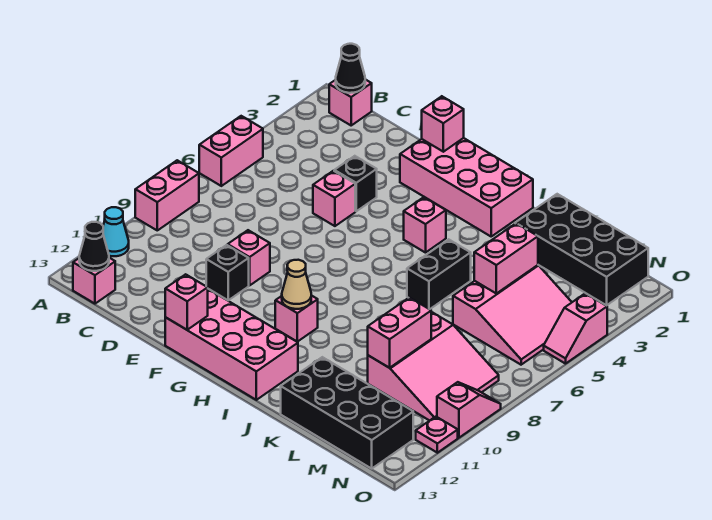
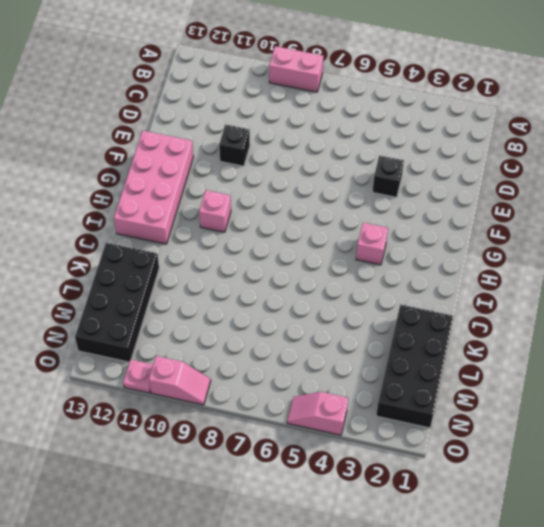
none -> pink 1x2 brick [199,116,263,186]
none -> cyan 1x1 cone [103,207,129,256]
none -> pink 1x1 brick [329,79,372,125]

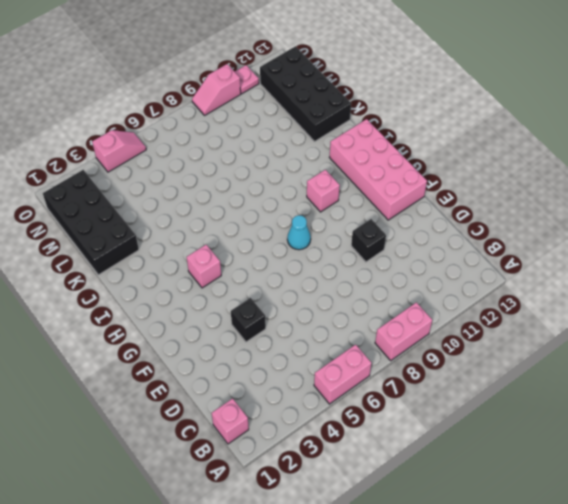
cyan 1x1 cone [287,215,311,250] -> cyan 1x1 cone moved to [103,207,129,256]
none -> pink 1x1 brick [73,258,115,304]
none -> pink 1x1 brick [313,171,355,226]
none -> pink 1x1 brick [228,230,270,286]

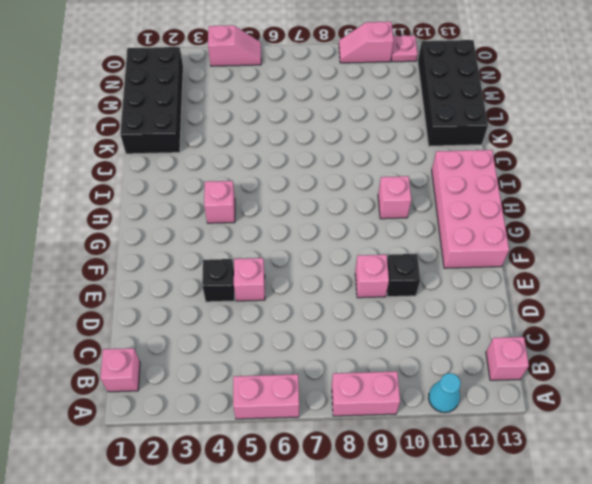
none -> pink 2x4 brick [400,138,533,236]
none -> black 1x2 brick [407,239,471,309]
none -> pink 3x3 slope [453,265,572,365]

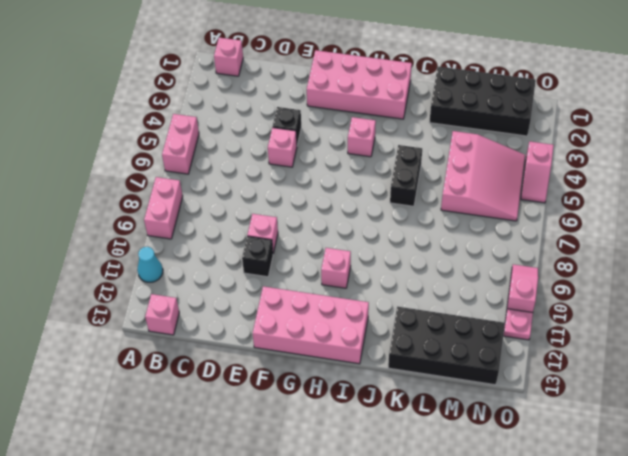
none -> pink 3x3 slope [368,312,499,421]
none -> black 1x1 cone [336,44,365,93]
none -> black 1x1 cone [79,222,109,271]

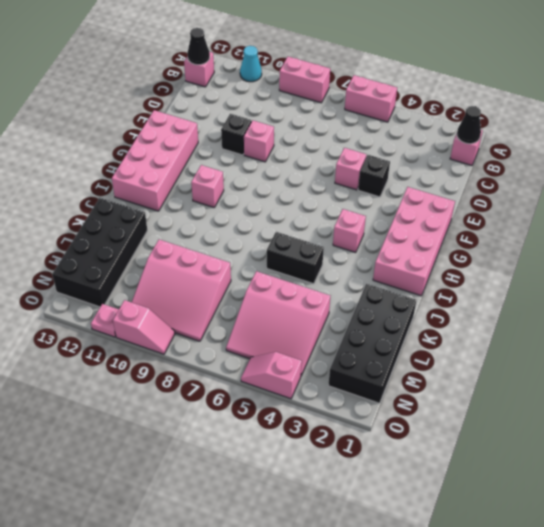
none -> pink 1x1 brick [422,96,464,152]
none -> pink 1x1 brick [165,274,208,330]
none -> tan 1x1 cone [282,260,311,309]

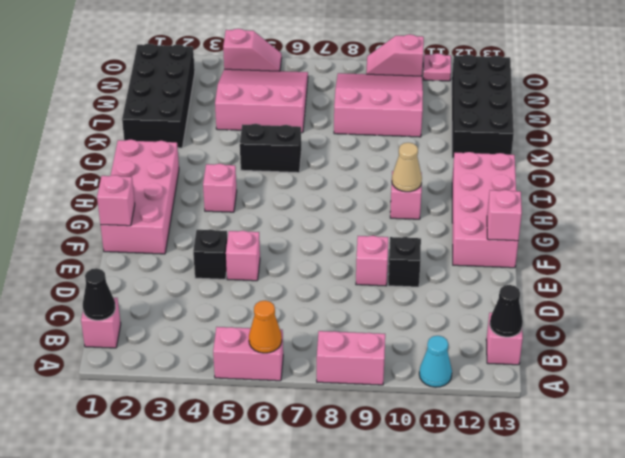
orange 1x1 cone [249,300,282,353] -> none
none -> pink 1x2 brick [474,223,538,293]
none -> pink 1x2 brick [368,298,431,368]

